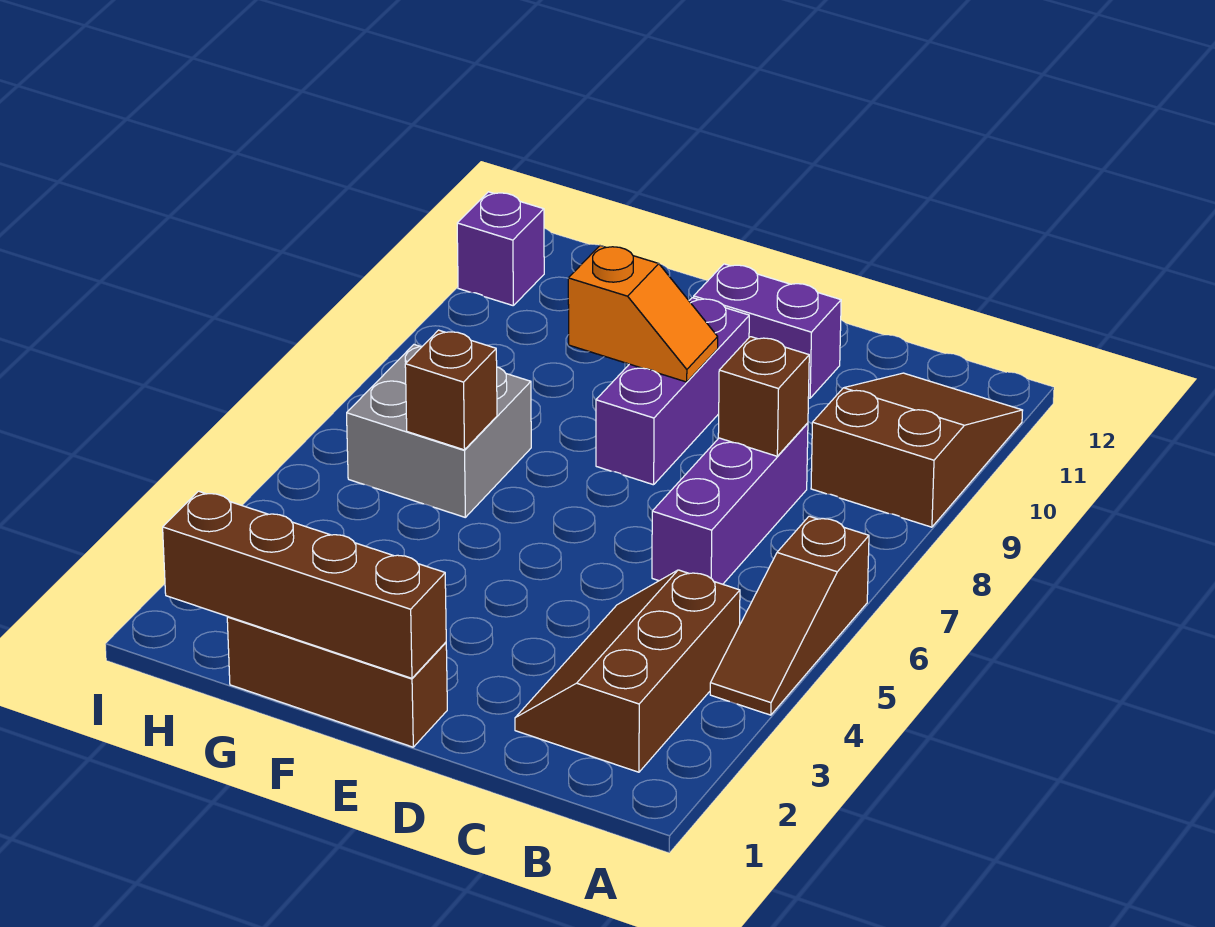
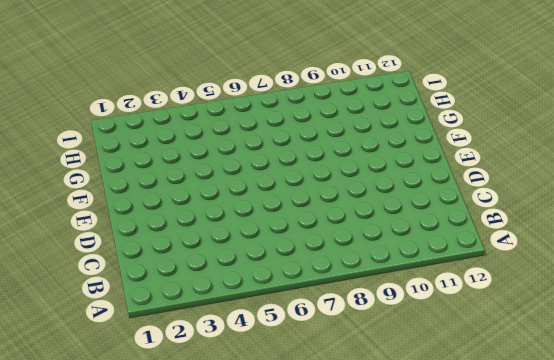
none -> brown 1x3 slope [710,516,869,715]
none -> brown 2x3 slope [811,373,1023,527]
none -> brown 2x3 slope [515,570,740,772]

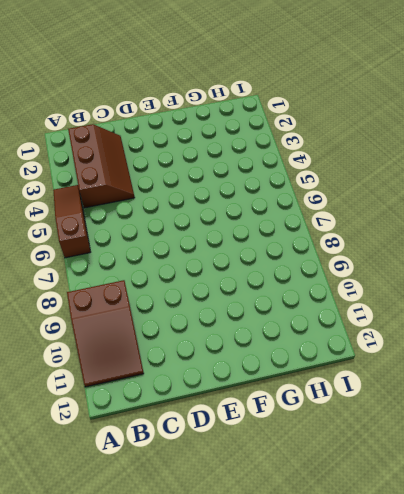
none -> purple 1x3 brick [652,423,808,584]
none -> purple 1x2 brick [694,264,841,398]
none -> brown 1x3 brick [227,617,447,747]

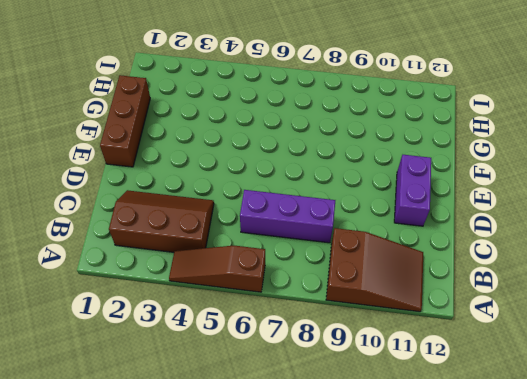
none -> purple 1x3 brick [596,298,749,485]
none -> grey 2x2 brick [347,345,531,517]
none -> purple 1x1 brick [457,192,544,305]

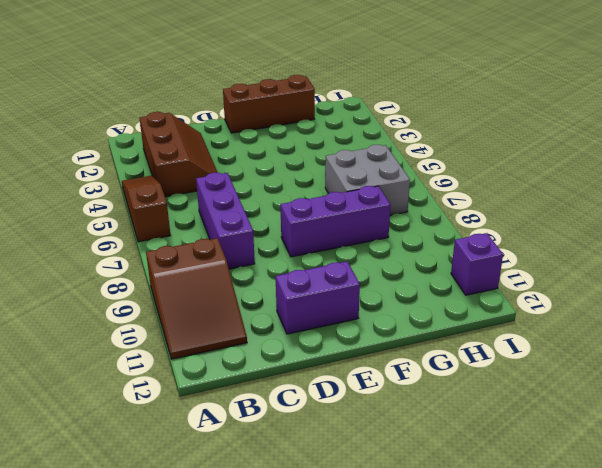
purple 1x3 brick [280,186,390,257] -> purple 1x3 brick turned to [596,298,749,485]
none -> brown 1x1 brick [718,337,809,456]
none -> brown 1x4 brick [163,491,446,678]
none -> orange 1x2 slope [568,246,718,382]

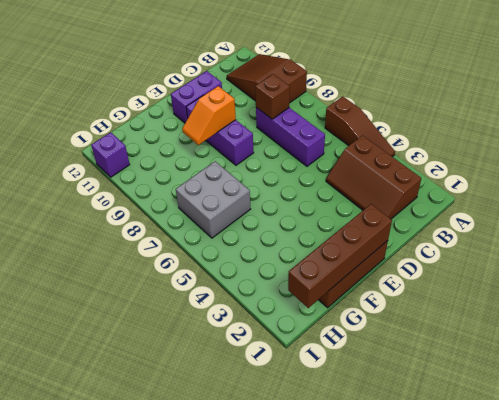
orange 1x2 slope [182,86,236,145] -> orange 1x2 slope turned to [568,246,718,382]
none -> brown 1x1 brick [405,330,497,450]

